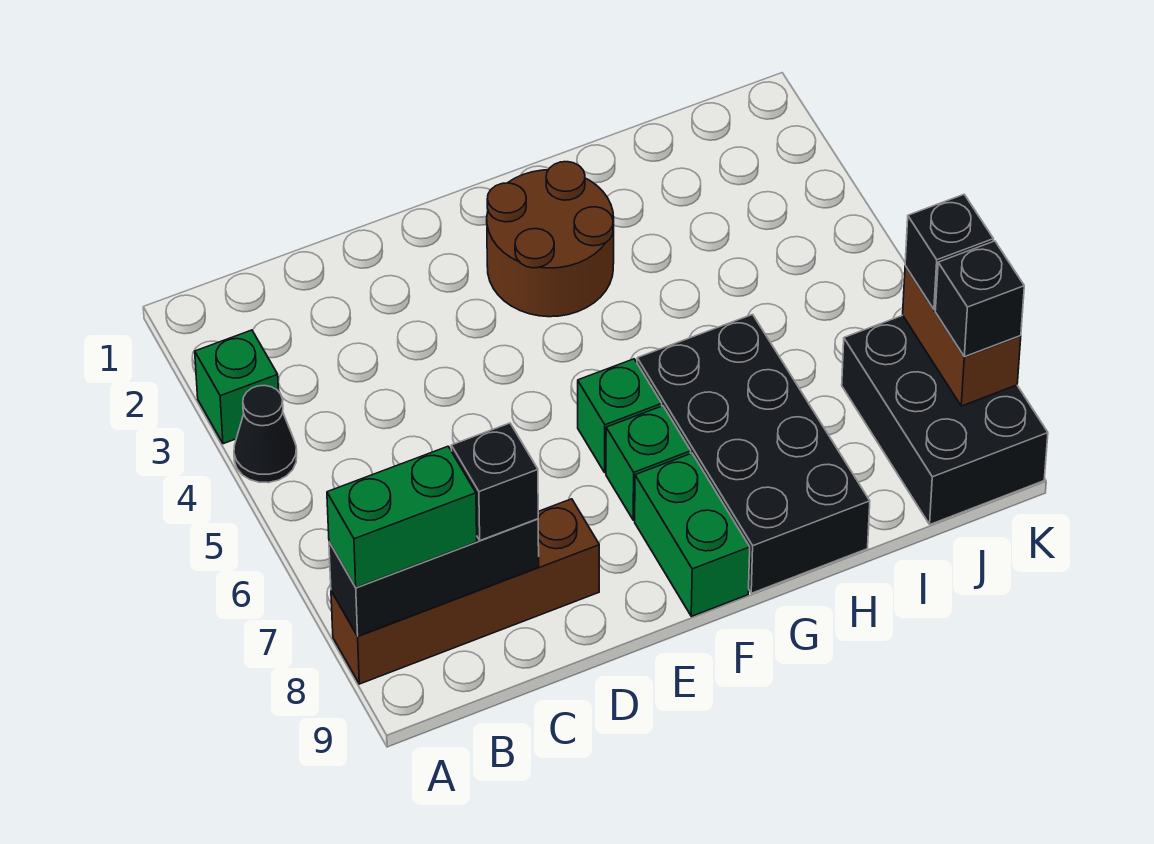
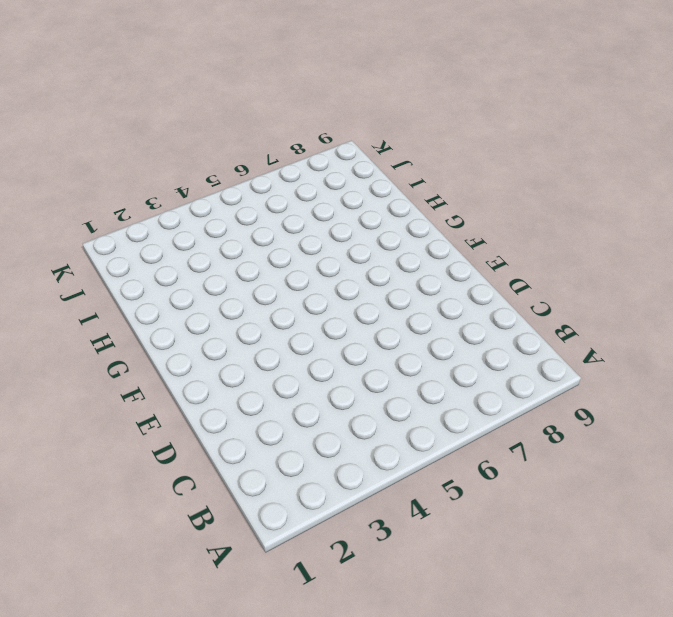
none -> green 1x1 brick [195,330,279,444]
none -> black 1x1 cone [234,385,297,483]
none -> brown 1x4 brick [331,499,599,684]

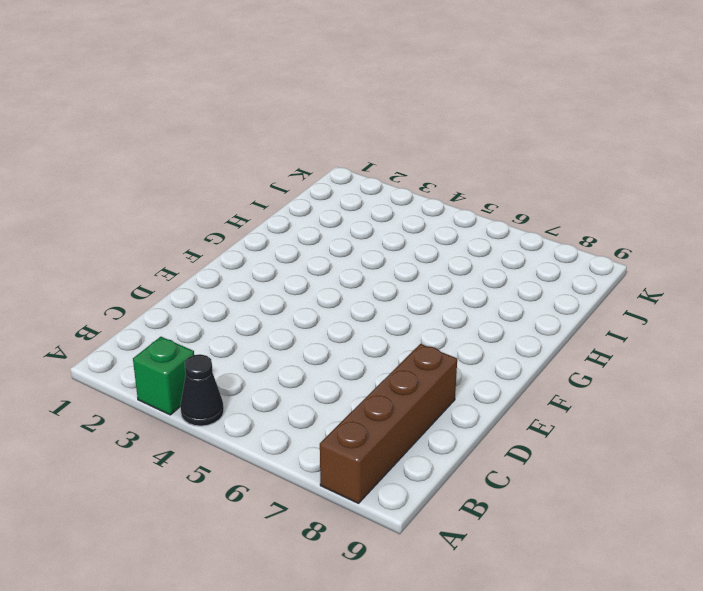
none -> brown 2x2 round brick [487,162,614,317]
none -> green 1x1 brick [578,359,662,473]
none -> green 1x1 brick [606,406,691,520]

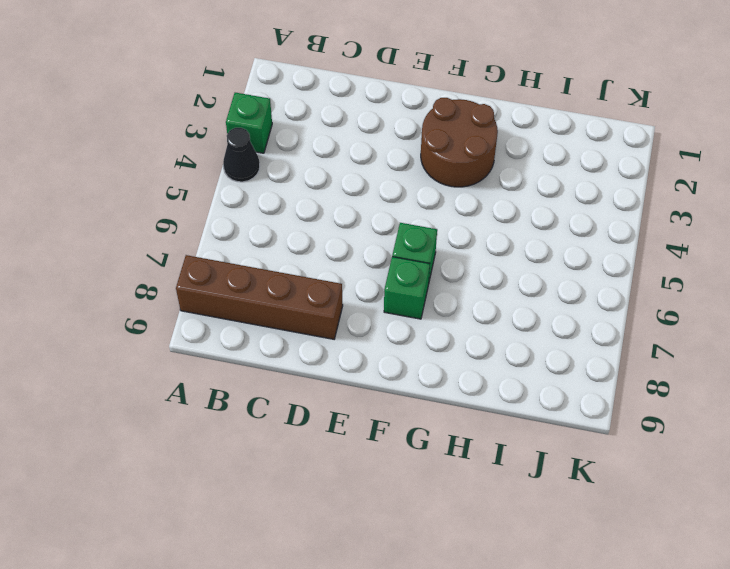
none -> green 1x2 brick [635,453,750,616]
none -> black 2x4 brick [637,314,870,593]
none -> black 2x3 brick [842,315,1048,524]

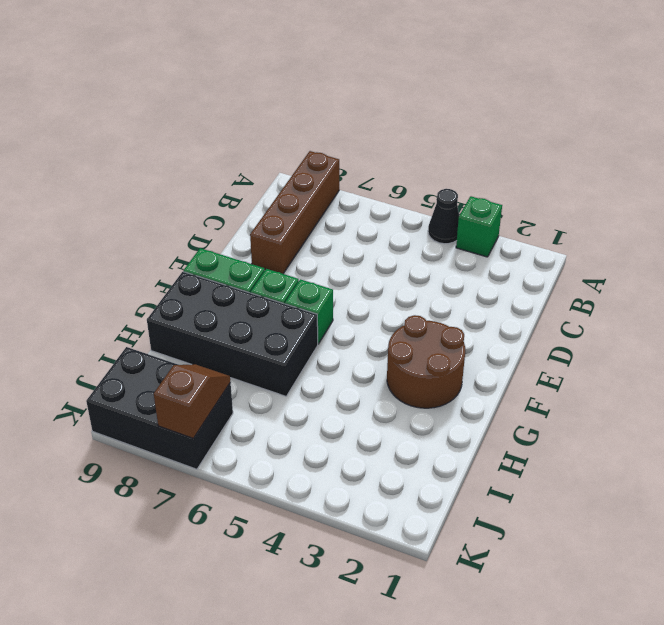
brown 1x2 slope [154,364,230,438] -> brown 1x2 brick [903,266,1021,406]
none -> black 1x3 brick [329,519,539,636]
none -> green 1x2 brick [327,446,477,588]
none -> black 1x1 brick [451,423,538,540]

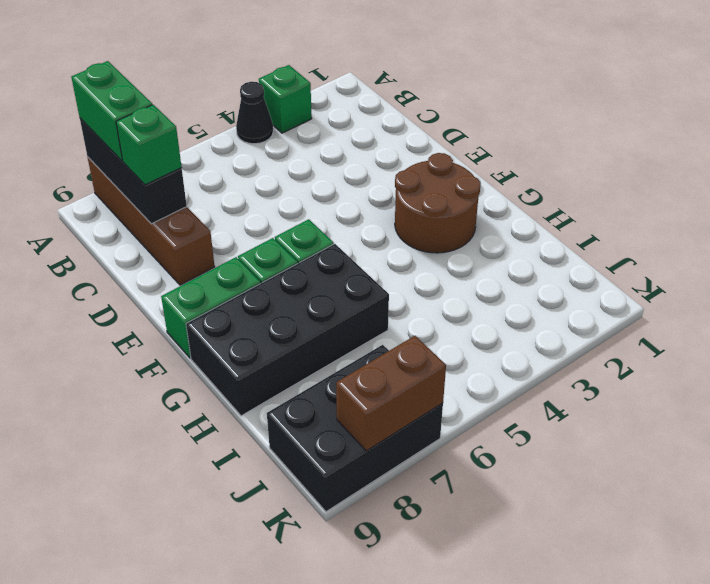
green 1x1 brick [116,105,182,185] -> black 1x1 brick [451,423,538,540]
none -> black 1x1 brick [905,195,993,310]
none -> black 1x1 brick [935,241,1024,357]

